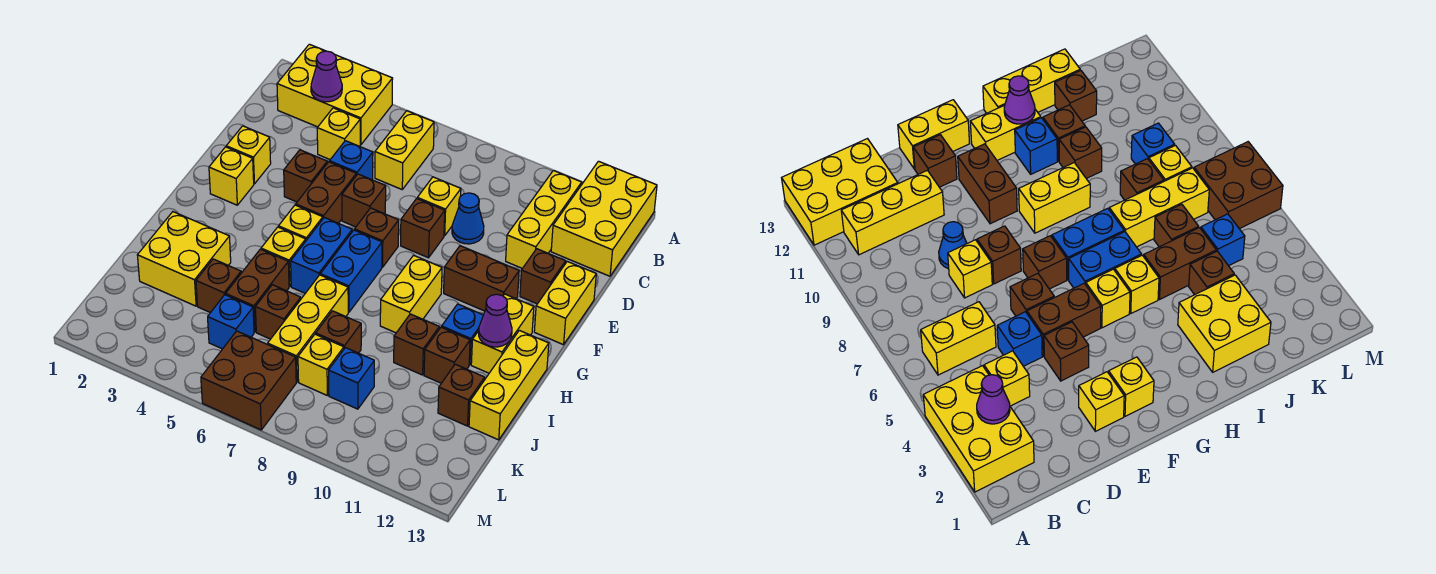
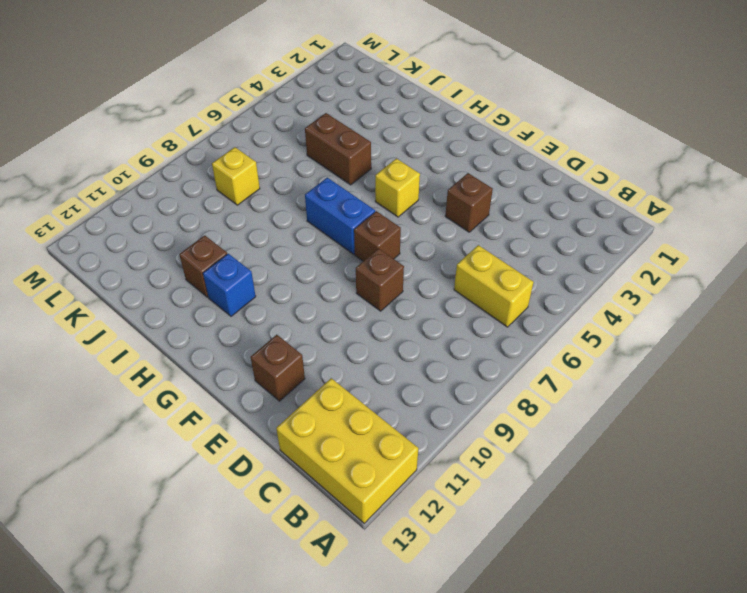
none -> yellow 2x3 brick [277,44,393,145]
none -> yellow 1x3 brick [506,171,582,268]
none -> yellow 1x1 brick [317,108,360,159]
none -> blue 1x1 brick [329,141,373,180]

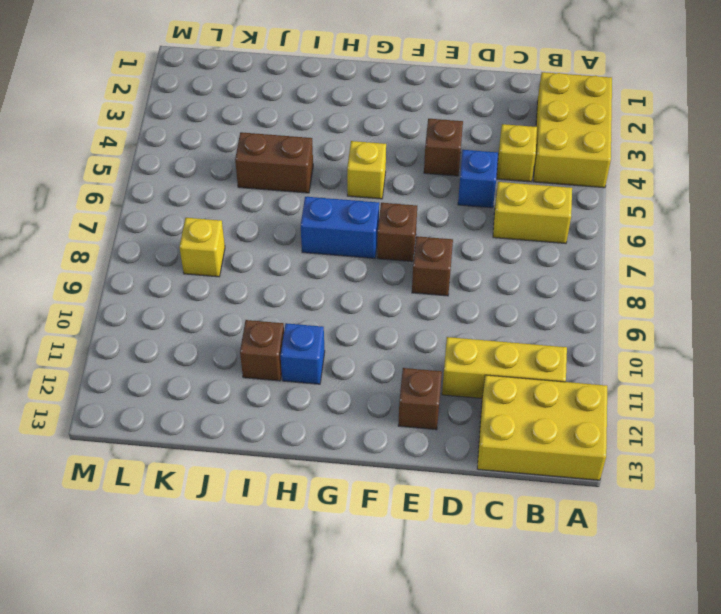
none -> yellow 1x1 brick [417,177,461,236]
none -> blue 1x1 cone [452,193,484,244]
none -> yellow 1x1 brick [226,126,271,184]
none -> brown 1x2 brick [296,162,356,223]

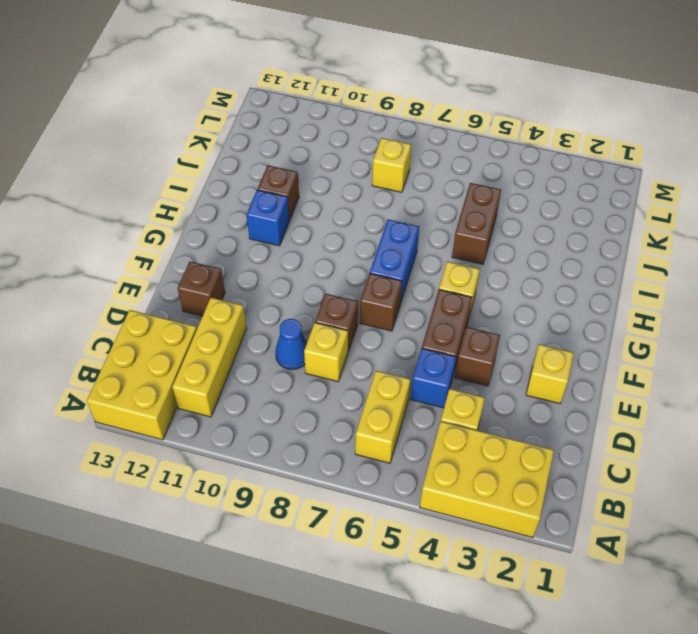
none -> brown 1x1 brick [342,174,386,227]
none -> yellow 1x2 brick [534,261,596,345]
none -> yellow 1x1 brick [209,147,254,205]
none -> brown 1x2 brick [444,246,519,311]

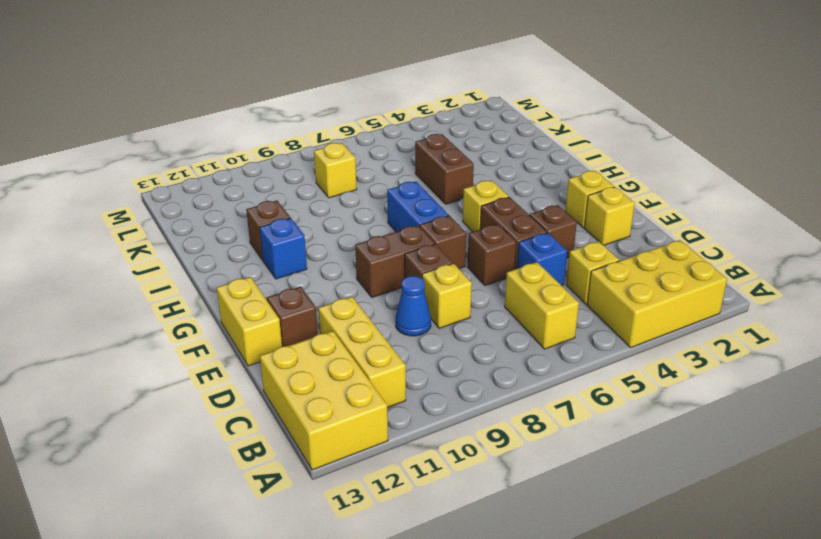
brown 1x2 brick [355,225,435,297] -> brown 1x2 brick moved to [444,246,519,311]
none -> blue 1x2 brick [291,217,352,293]
none -> yellow 1x2 brick [380,255,442,333]
none -> yellow 1x2 brick [471,294,534,373]
none -> yellow 1x1 brick [261,227,306,287]

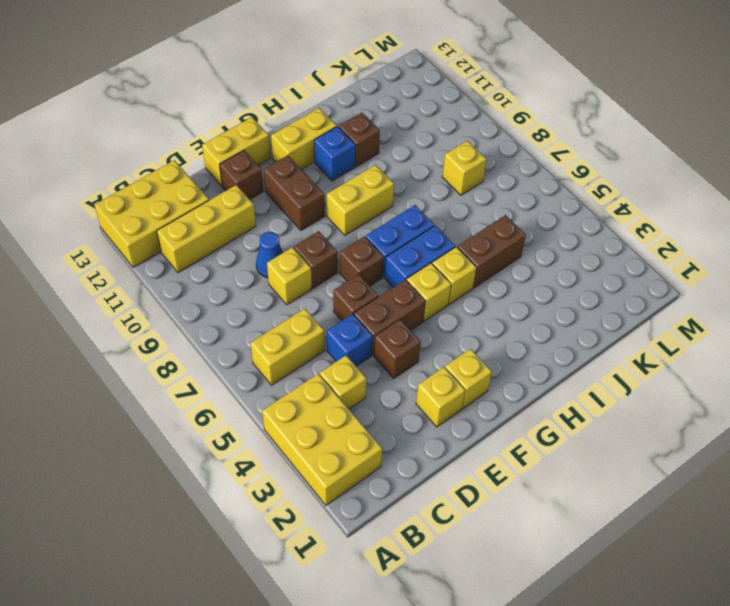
none -> yellow 1x3 brick [469,330,549,440]
none -> yellow 2x2 brick [137,212,231,306]
none -> yellow 1x3 brick [268,275,348,382]
none -> brown 1x1 brick [394,314,439,375]

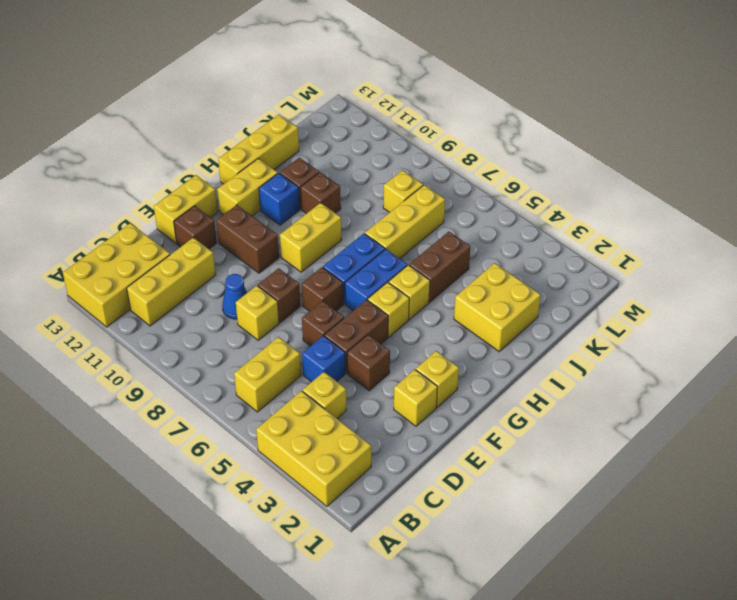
none -> brown 1x1 brick [196,259,241,313]
none -> brown 1x1 brick [255,285,301,339]
none -> brown 1x1 brick [316,311,361,353]
none -> brown 1x1 brick [438,364,485,426]

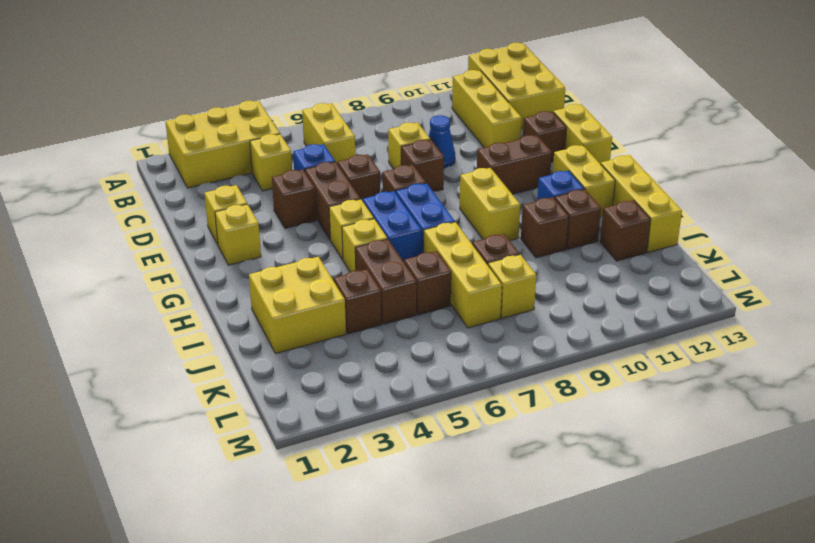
none -> blue 1x1 brick [208,295,254,349]
none -> blue 1x1 brick [329,348,374,409]
none -> brown 2x2 brick [201,331,296,430]
none -> purple 1x1 cone [311,51,342,102]

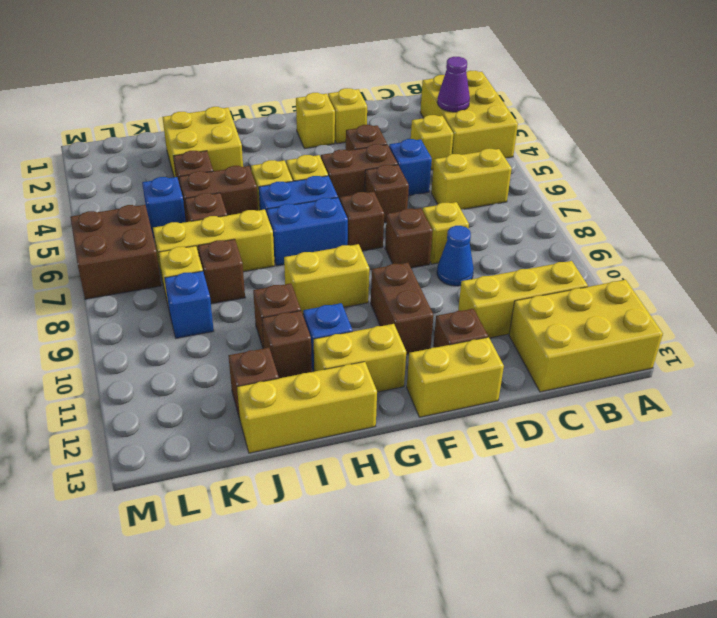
none -> purple 1x1 cone [479,294,512,347]

